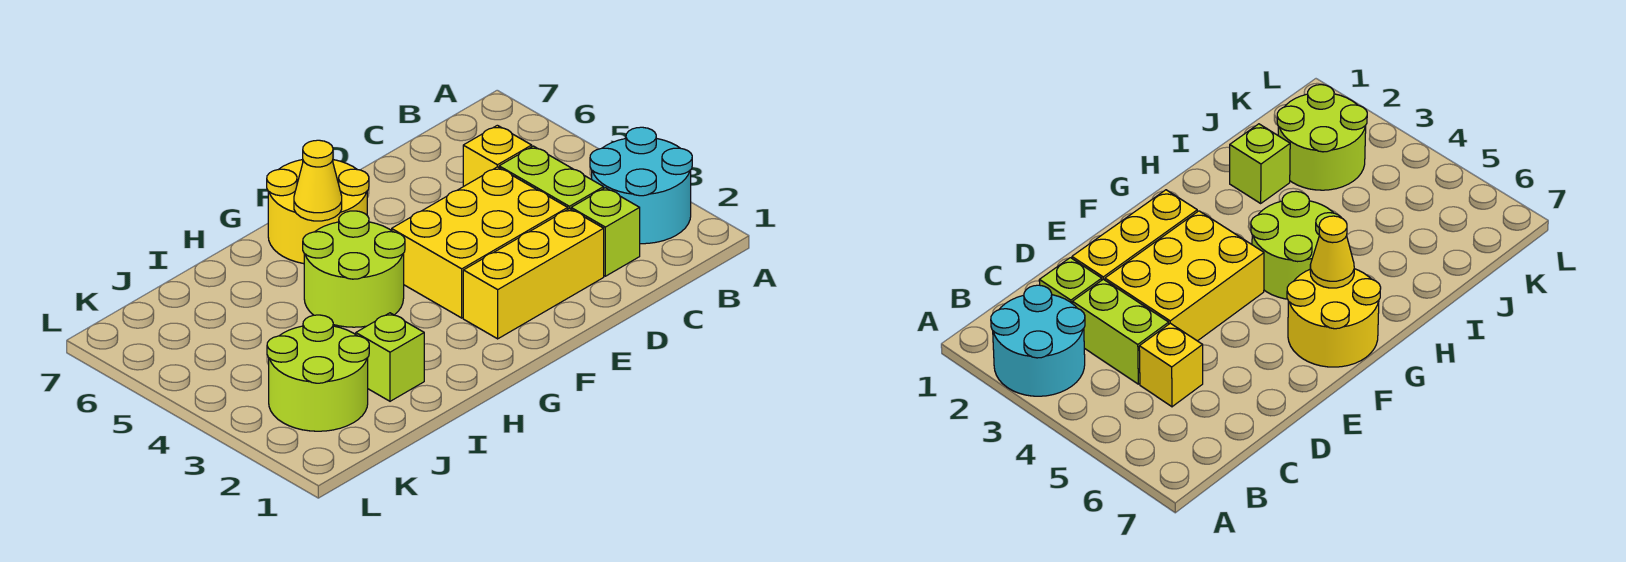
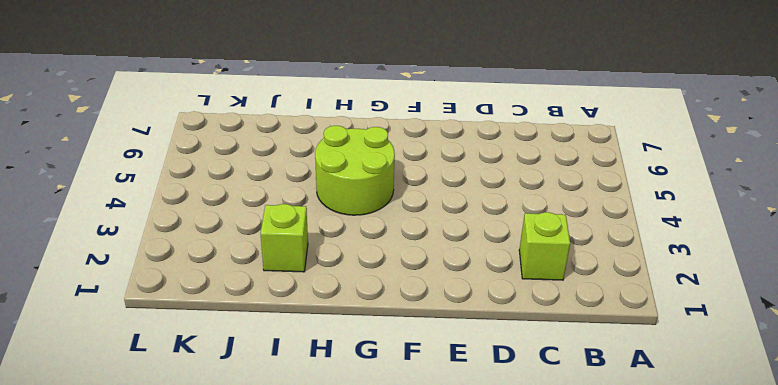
none -> cyan 2x2 round brick [590,127,692,244]
none -> lime 1x2 brick [499,146,604,209]

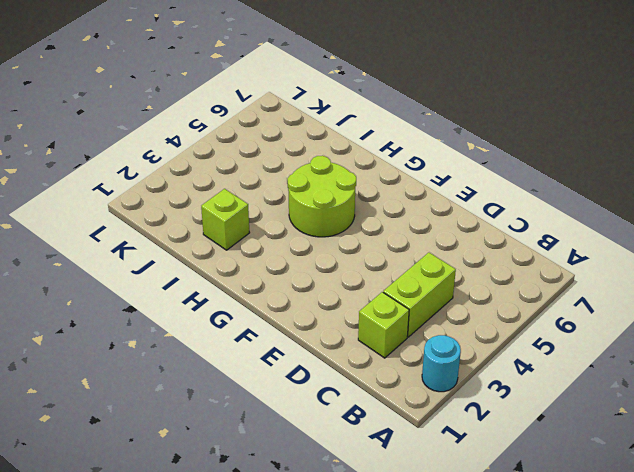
cyan 1x1 round brick [422,335,461,392] -> cyan 2x2 round brick [590,127,692,244]
none -> yellow 1x1 brick [463,125,532,186]
none -> yellow 1x3 brick [463,209,604,339]

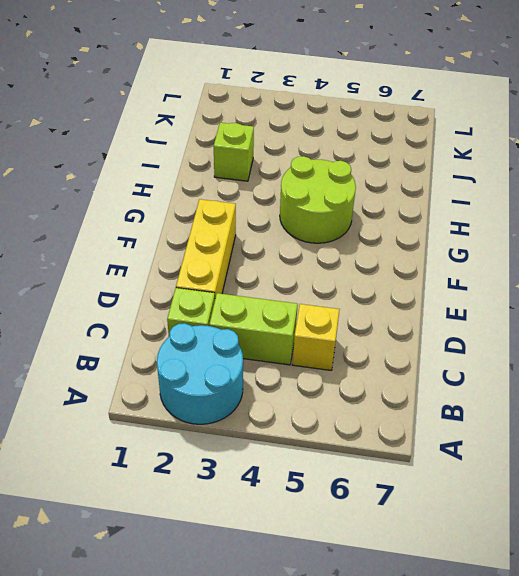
none -> yellow 2x3 brick [392,167,568,318]
none -> yellow 2x2 round brick [267,160,369,264]

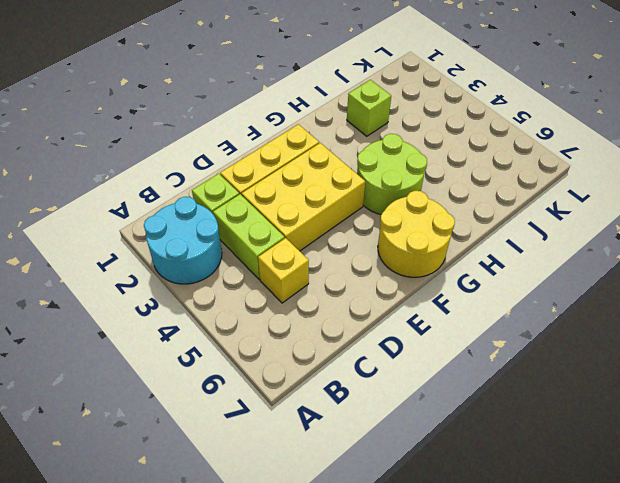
none -> lime 2x2 round brick [267,315,369,431]
none -> yellow 1x1 cone [294,140,342,221]

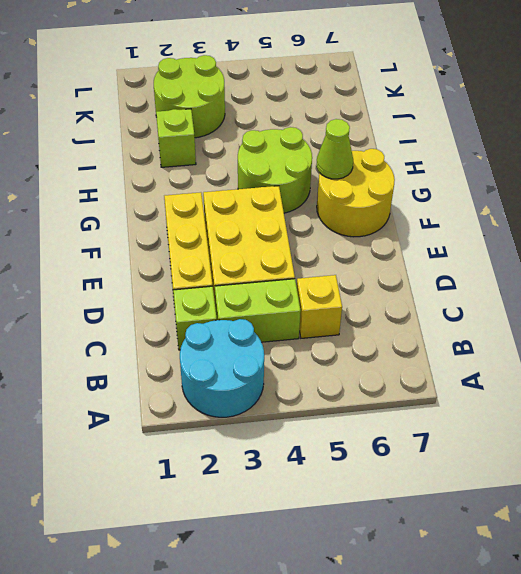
lime 1x1 cone [316,119,353,179] -> yellow 1x1 cone [294,140,342,221]

